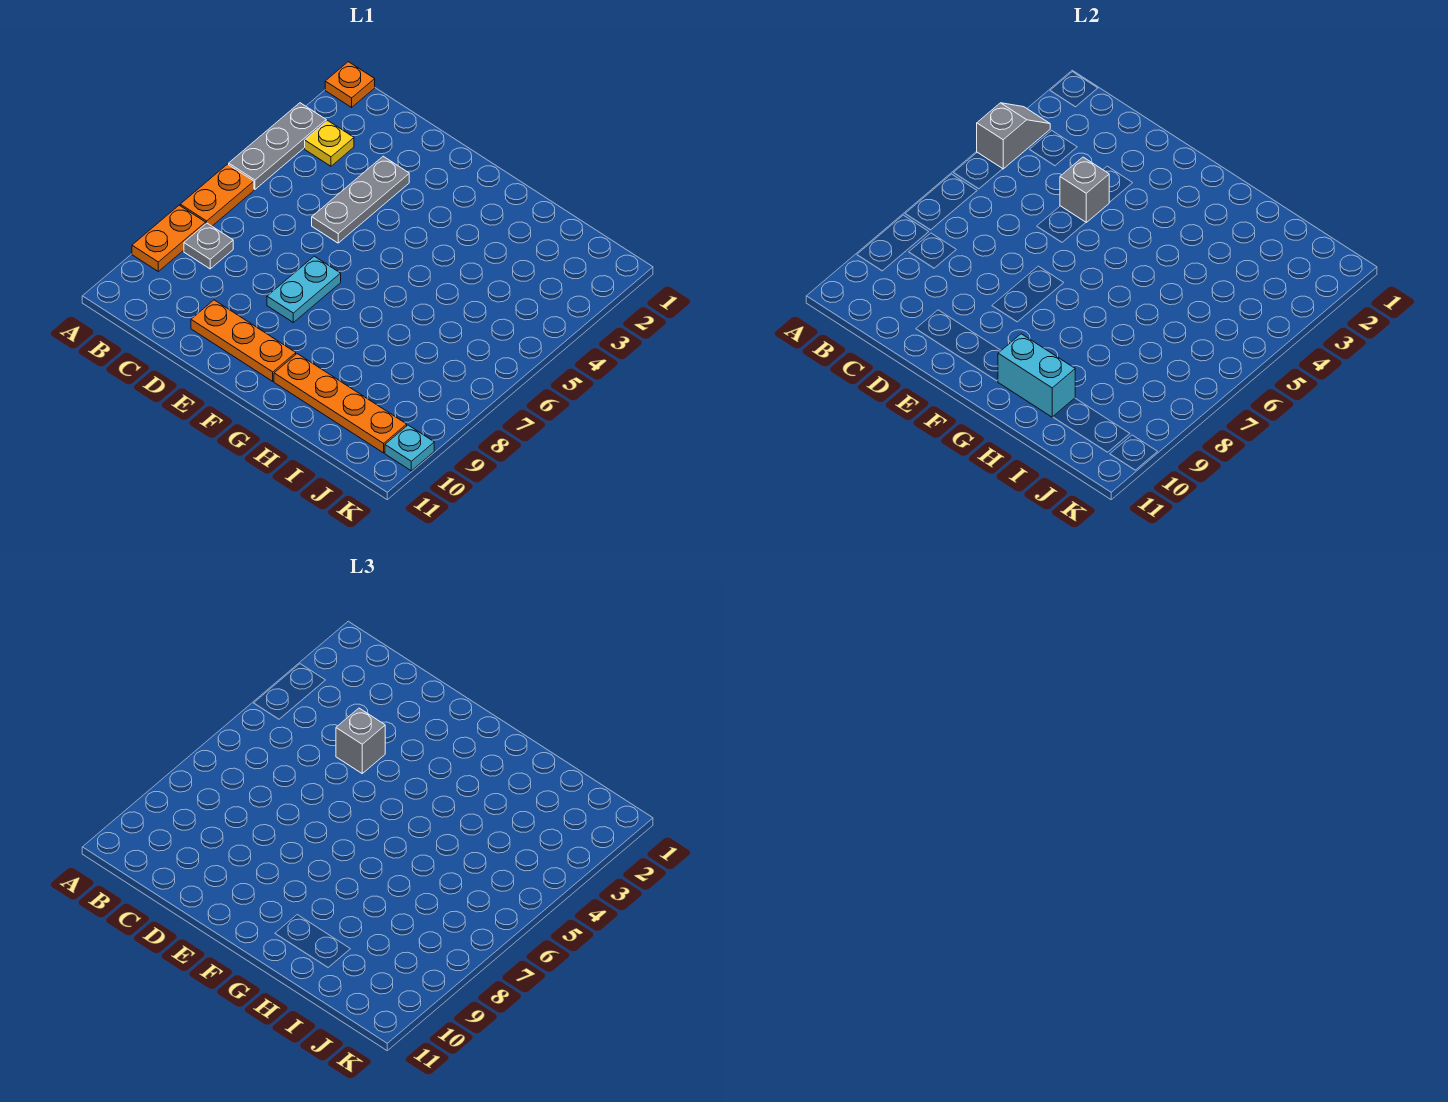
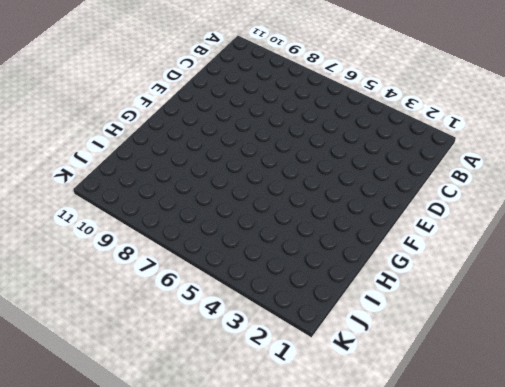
none -> orange 1x1 plate [325,62,375,107]
none -> grey 1x3 plate [229,103,326,189]
none -> orange 1x2 plate [180,164,254,226]

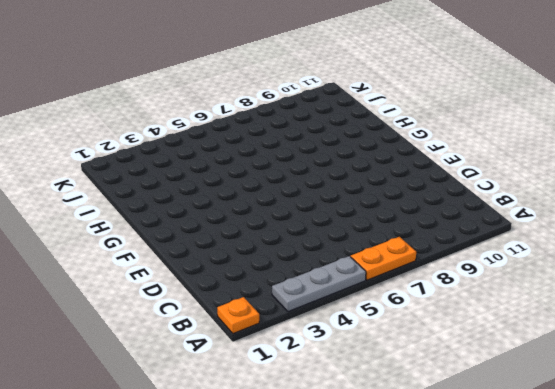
none -> orange 1x2 plate [132,205,206,271]
none -> yellow 1x1 plate [305,121,354,166]
none -> grey 1x1 plate [184,223,233,269]

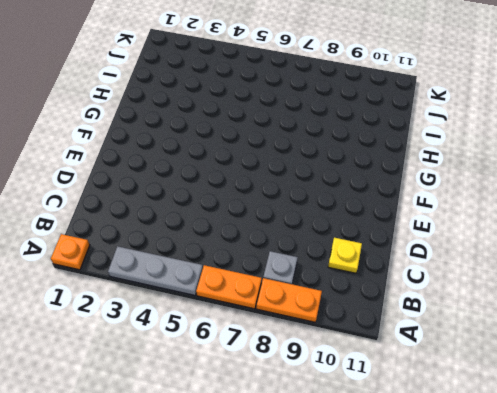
yellow 1x1 plate [328,238,362,273] -> yellow 1x1 plate moved to [305,121,354,166]
none -> grey 1x3 plate [312,156,409,243]
none -> orange 1x3 plate [191,300,296,381]
none -> cyan 1x2 plate [267,256,341,322]

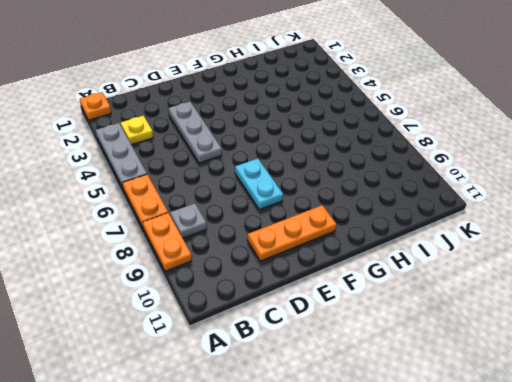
none -> orange 1x4 plate [274,354,407,453]
none -> cyan 1x1 plate [385,425,434,471]
none -> grey 1x2 slope [977,103,1050,169]

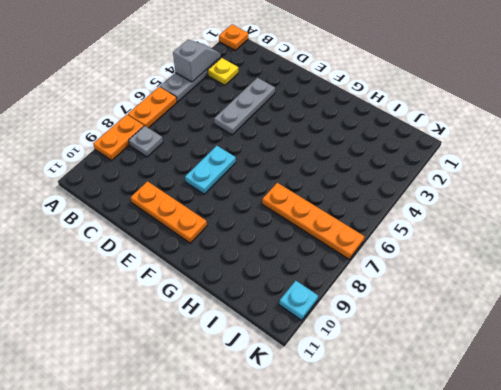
orange 1x4 plate [262,183,365,259] -> orange 1x4 plate moved to [274,354,407,453]
none -> grey 1x1 brick [1060,157,1109,222]
none -> cyan 1x2 brick [998,334,1075,417]
none -> grey 1x1 brick [336,708,385,773]

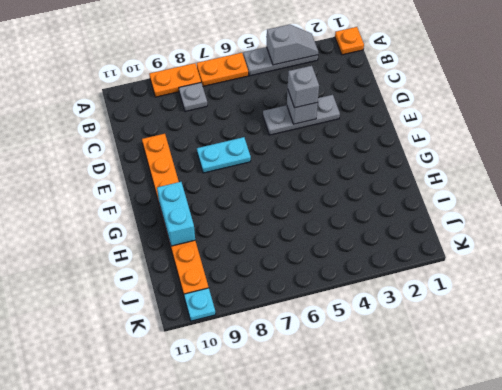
none -> yellow 1x1 plate [305,121,354,166]

